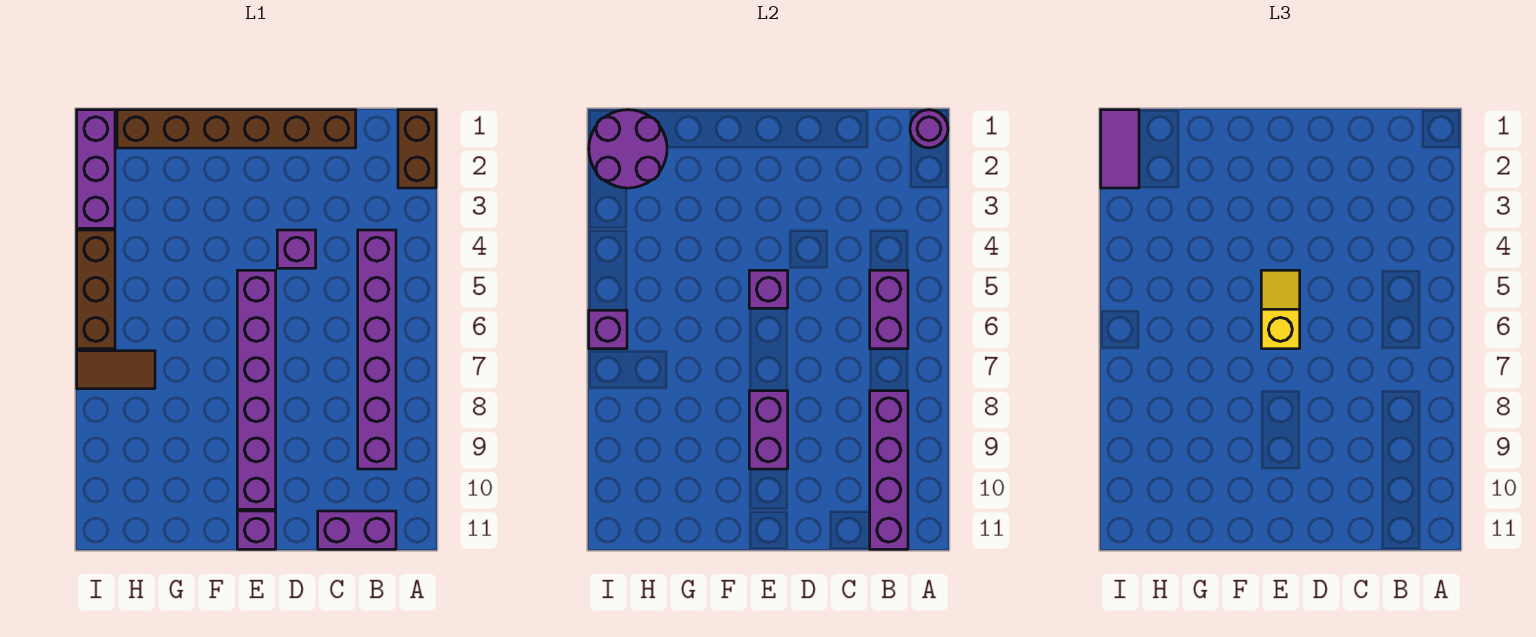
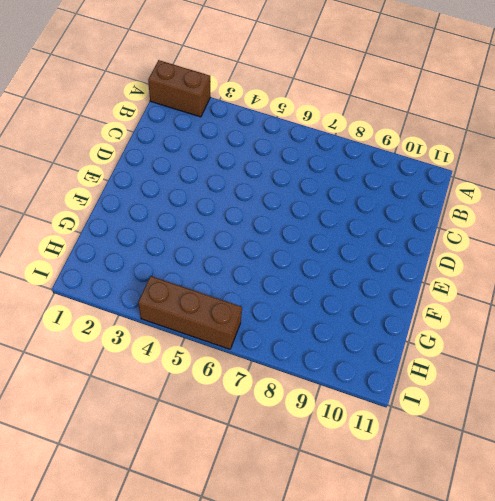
none -> purple 1x6 brick [358,230,396,469]
none -> purple 1x2 brick [318,511,396,549]
none -> brown 1x6 brick [117,110,356,148]

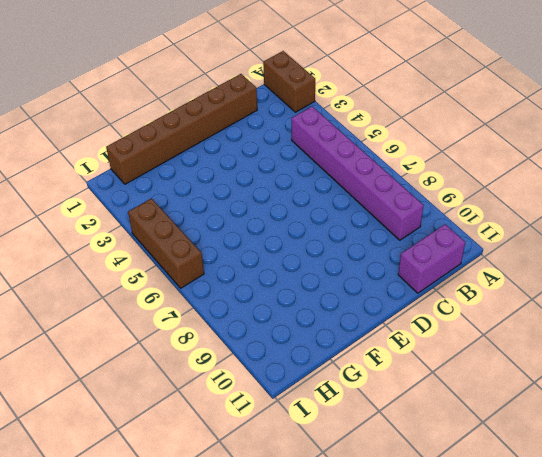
none -> purple 1x1 brick [277,230,316,268]
none -> purple 1x6 brick [237,270,276,509]
none -> purple 1x1 brick [237,511,276,549]

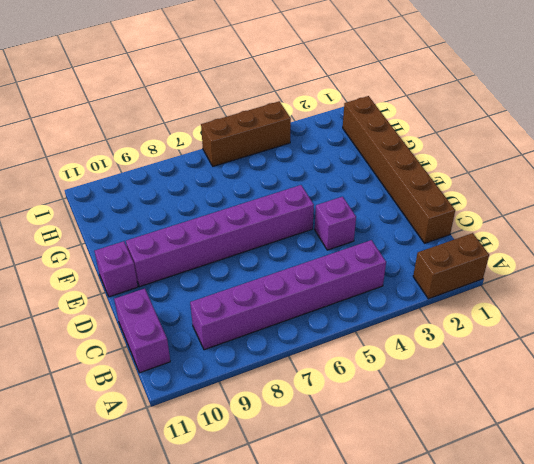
none -> brown 1x2 tile [77,351,155,389]
none -> purple 1x3 brick [77,110,115,228]
none -> purple 1x1 round brick [910,110,948,148]

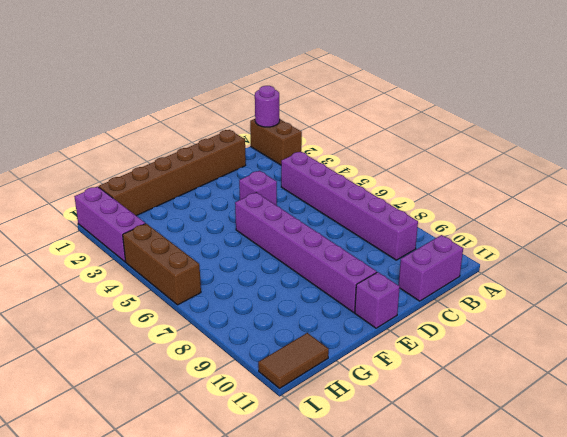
brown 1x2 tile [258,333,329,388] -> brown 1x2 tile moved to [77,351,155,389]
none -> purple 1x2 brick [870,270,908,349]
none -> purple 1x4 brick [870,391,908,549]
none -> purple 1x1 brick [749,270,788,308]

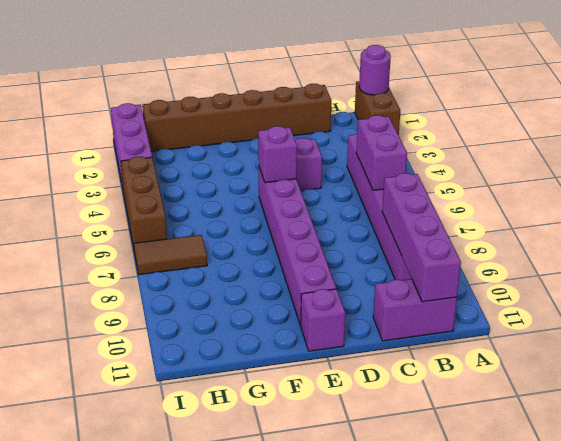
none -> purple 1x2 brick [749,391,788,469]
none -> purple 2x2 round brick [589,110,667,188]
none -> purple 1x1 brick [589,310,627,349]

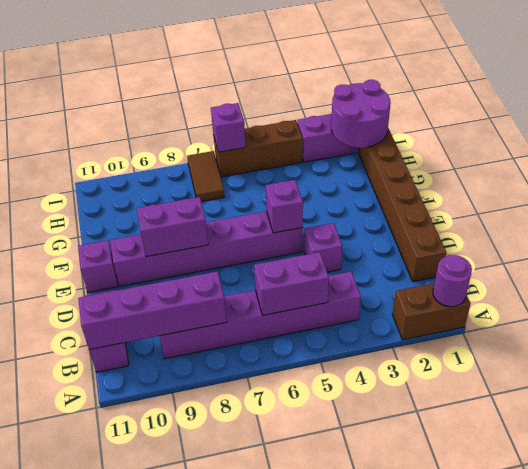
none -> yellow 1x2 slope [1261,270,1300,349]
none -> purple 1x2 tile [1101,110,1139,188]

